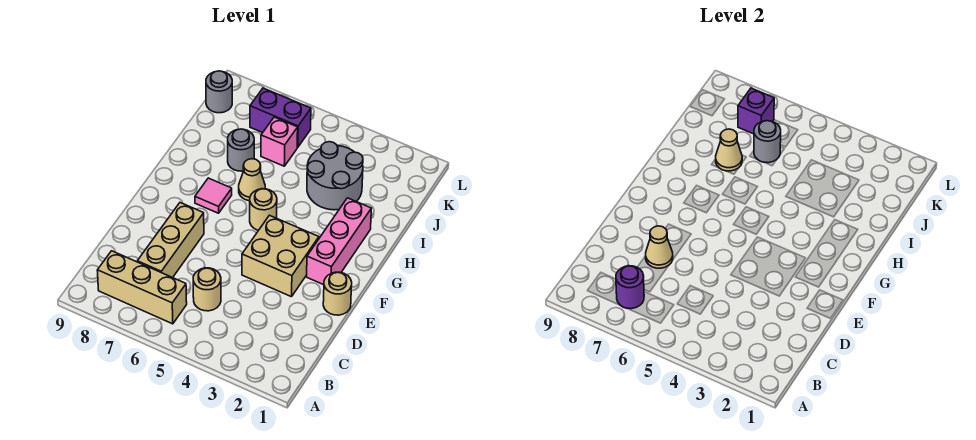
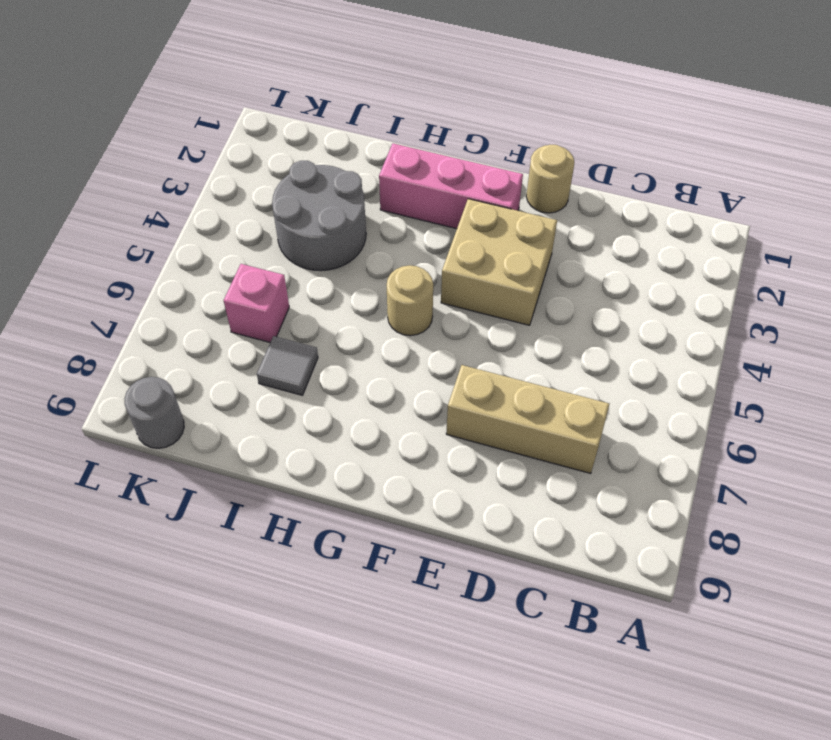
grey 1x1 tile [257,336,318,395] -> grey 1x1 round brick [228,129,254,171]
none -> tan 1x3 brick [97,251,187,324]
none -> tan 1x1 round brick [193,268,221,311]
none -> pink 1x1 tile [195,178,232,213]

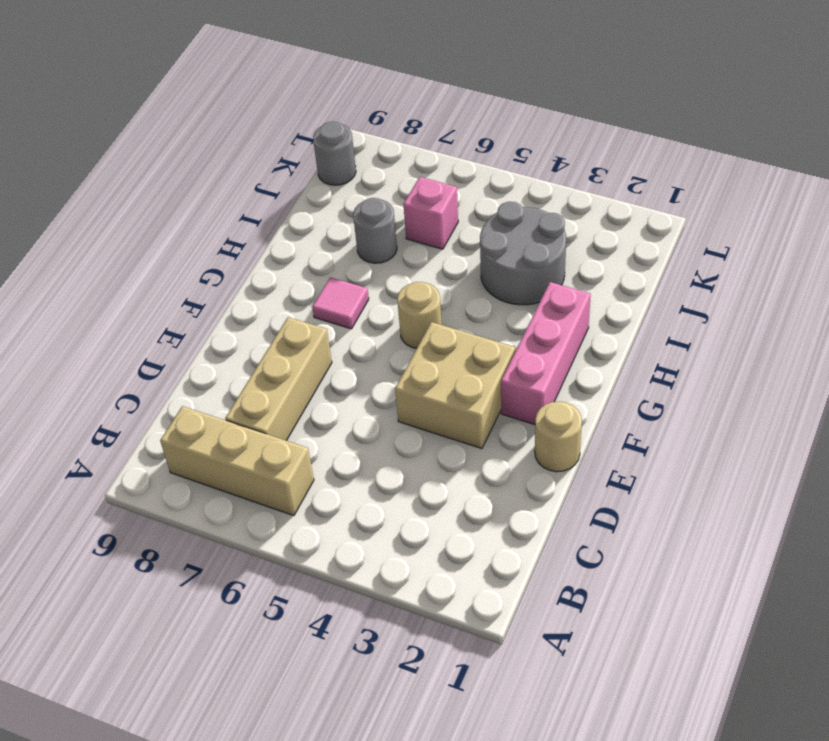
none -> tan 1x1 round brick [193,268,221,311]
none -> tan 1x1 cone [239,159,265,201]
none -> purple 1x2 brick [250,88,311,147]

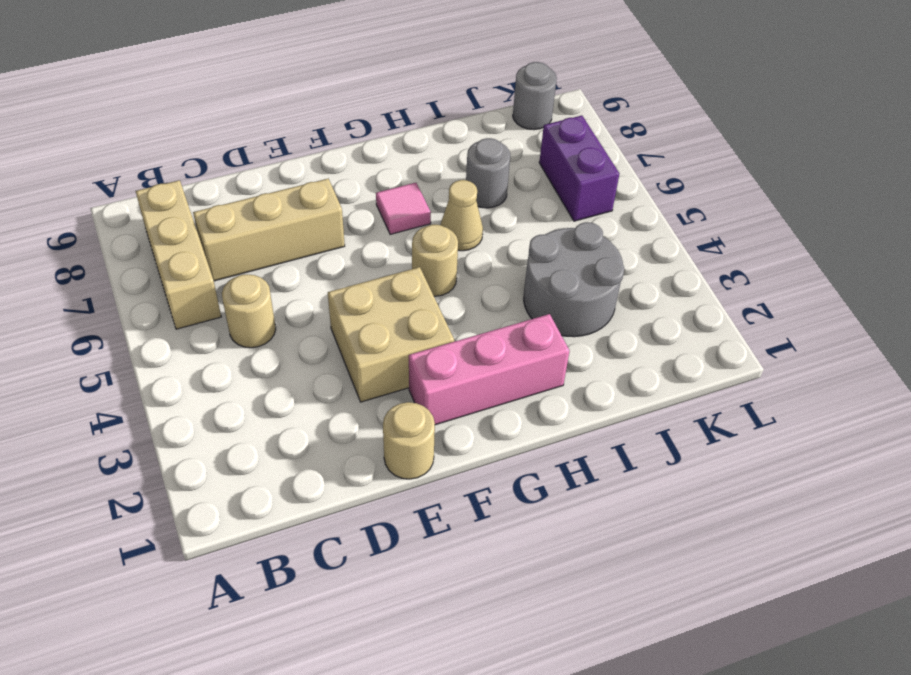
none -> pink 1x1 brick [261,117,298,166]
none -> purple 1x1 round brick [616,266,644,309]
none -> tan 1x1 cone [646,226,673,268]

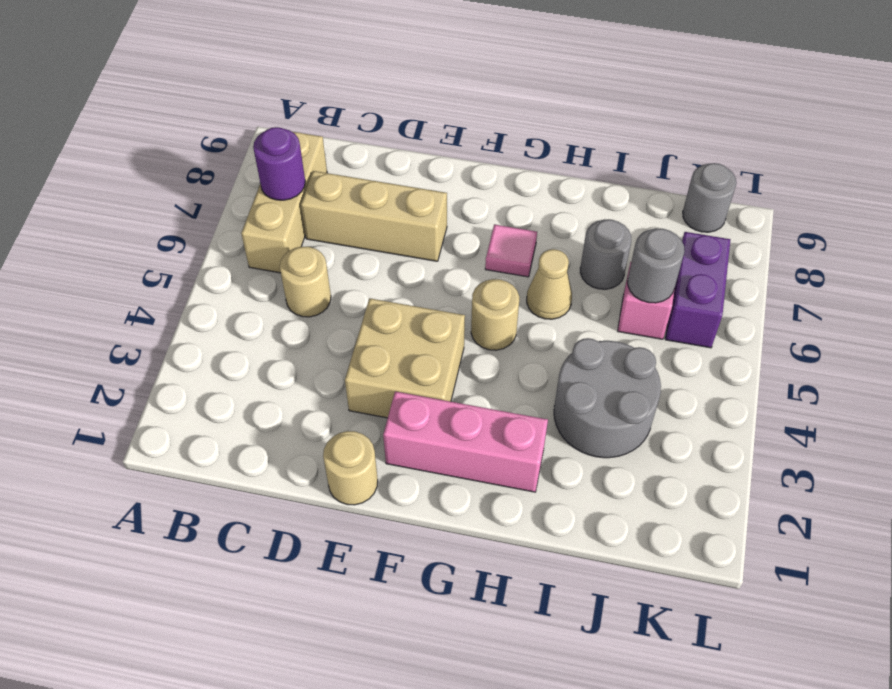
none -> tan 1x1 cone [646,226,673,268]
none -> tan 1x1 cone [716,129,742,171]
none -> purple 1x1 brick [738,88,774,134]

